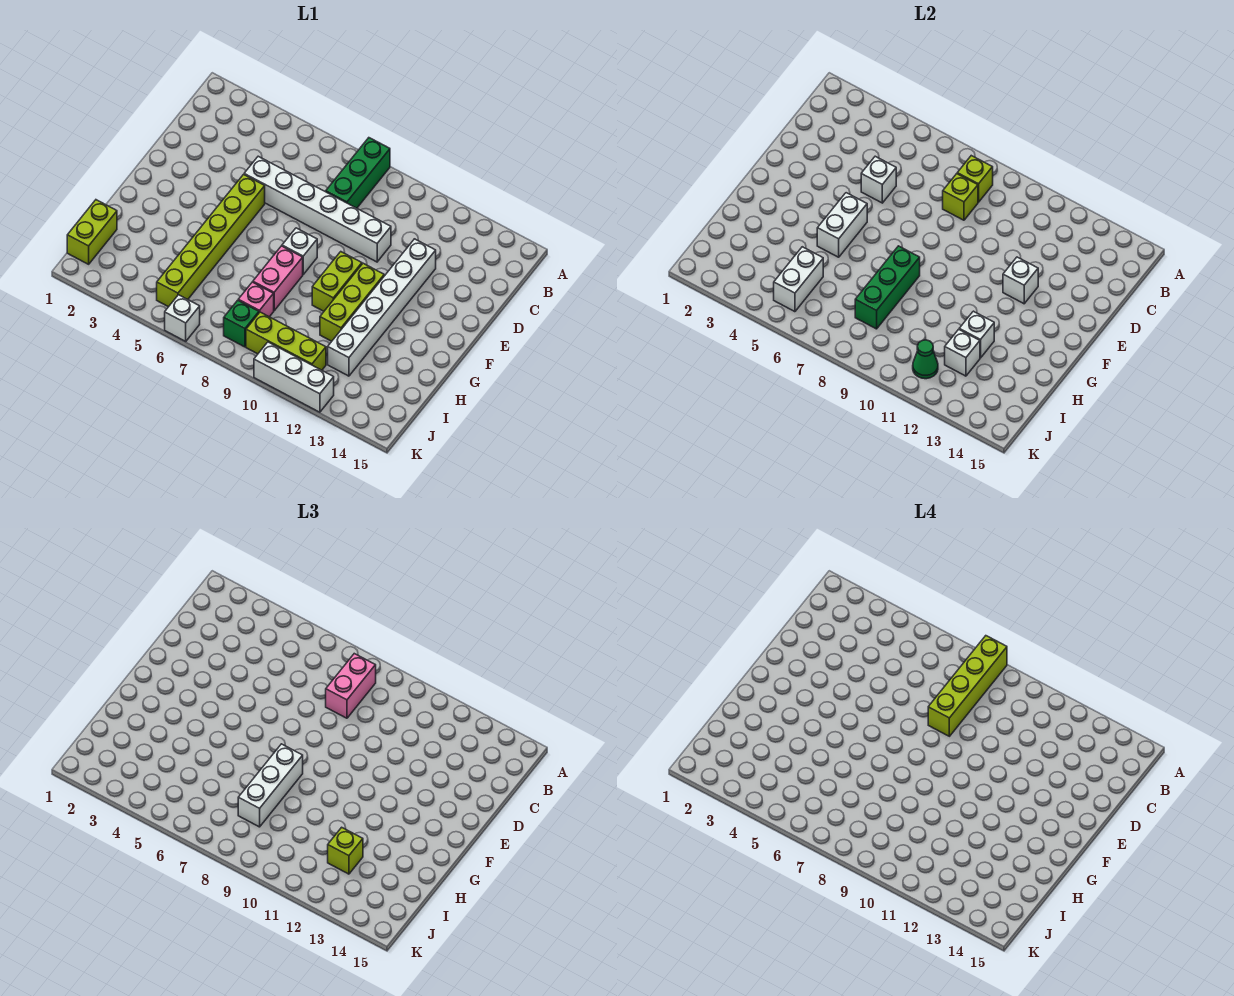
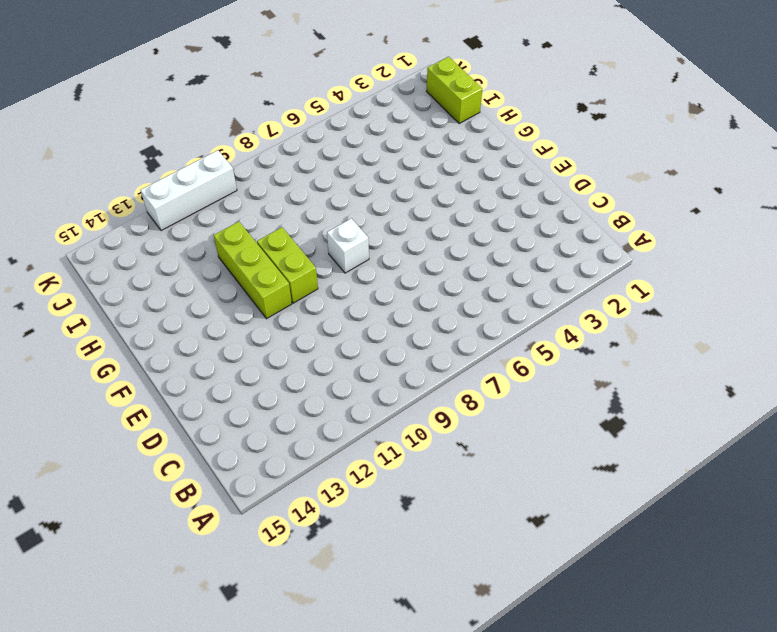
none -> green 1x3 brick [326,138,390,208]
none -> white 1x6 brick [244,156,391,262]
none -> white 1x6 brick [328,239,436,376]

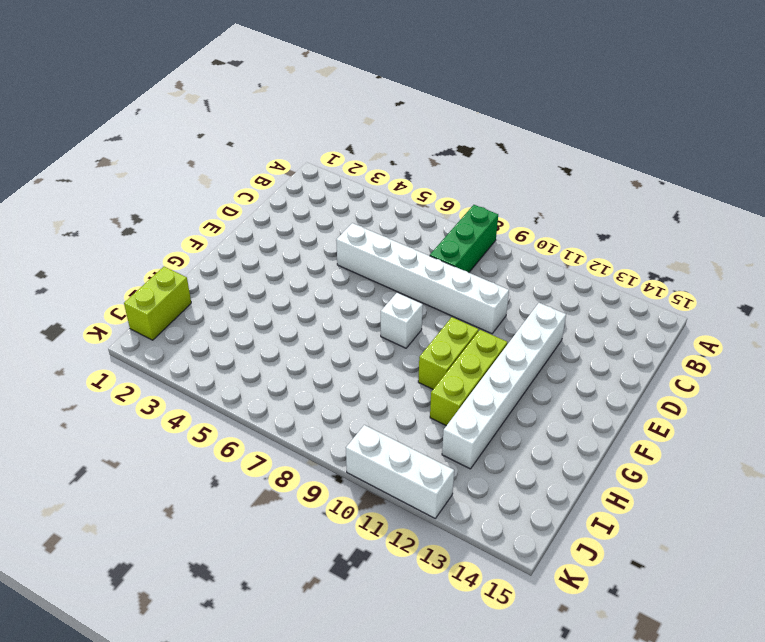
none -> lime 1x6 brick [157,174,265,307]
none -> pink 1x2 brick [253,246,303,311]
none -> pink 1x1 brick [238,282,274,317]

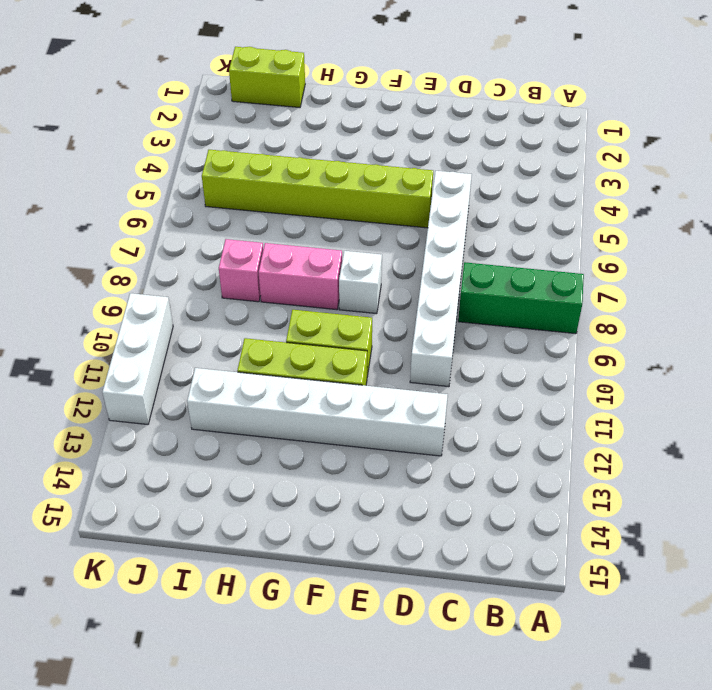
none -> green 1x1 brick [224,300,259,347]
none -> lime 1x3 brick [246,312,326,370]
none -> white 1x1 brick [165,295,200,341]

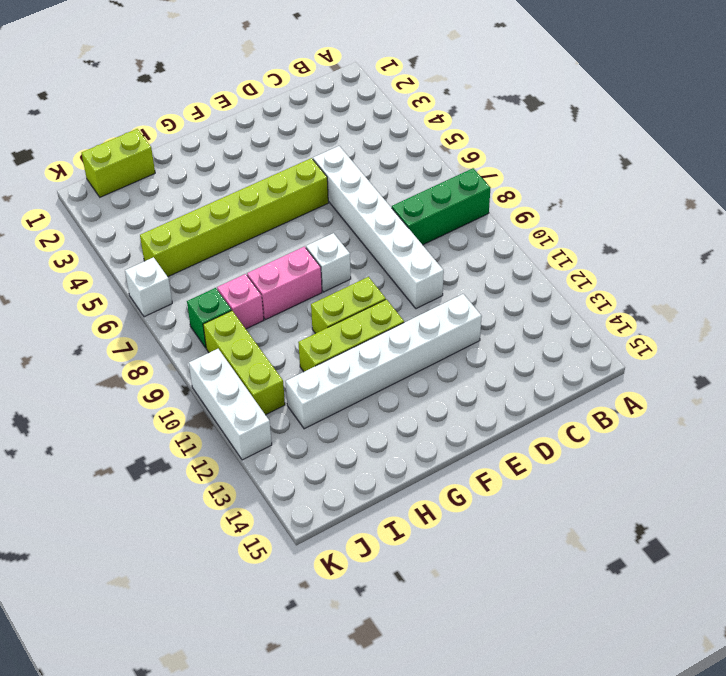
none -> lime 1x1 brick [957,156,993,202]
none -> lime 1x1 brick [943,174,978,220]
none -> white 1x1 brick [861,156,896,203]

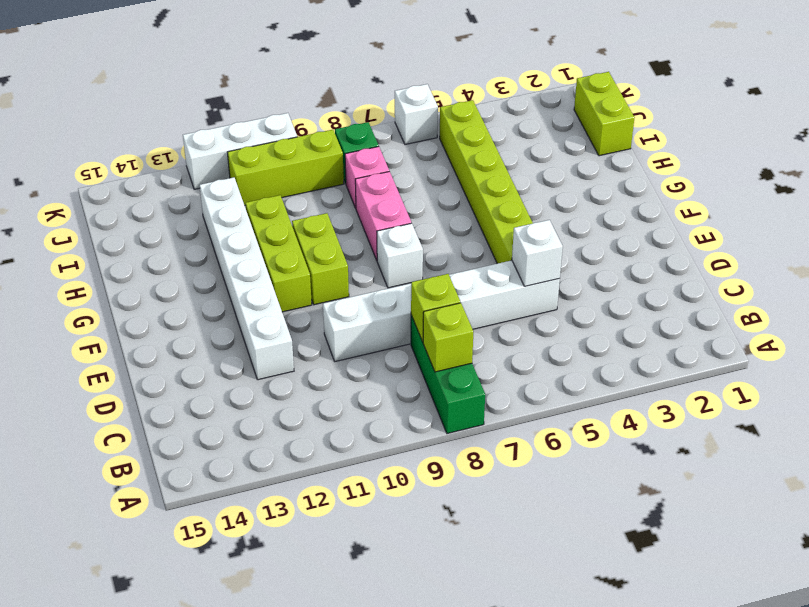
none -> white 1x1 brick [1003,257,1038,304]
none -> white 1x2 brick [817,193,867,257]
none -> green 1x3 brick [855,246,920,329]

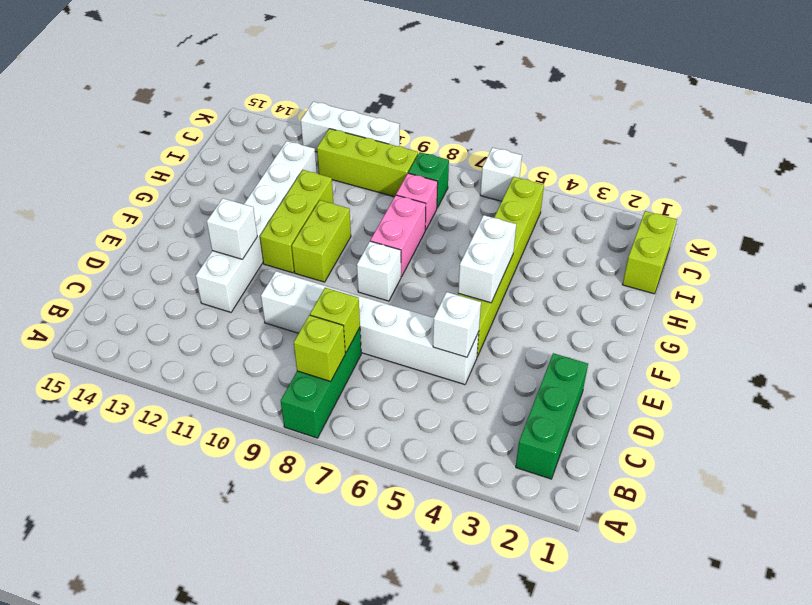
green 1x3 brick [516,353,588,479] -> green 1x3 brick moved to [855,246,920,329]
none -> white 1x1 brick [959,311,994,358]
none -> white 1x2 brick [774,247,823,312]
none -> white 1x1 brick [945,329,980,376]

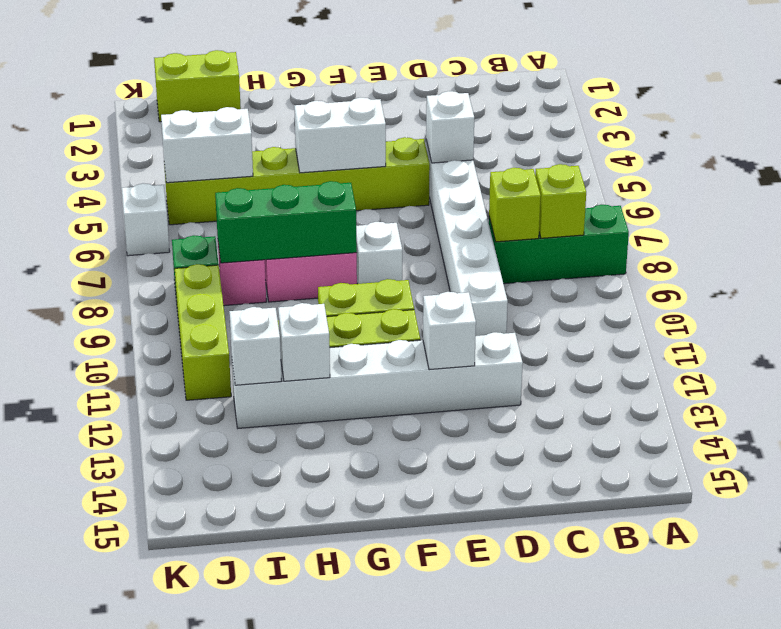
none -> white 1x3 brick [254,342,334,412]
none -> green 1x1 cone [913,340,938,379]
none -> pink 1x2 brick [326,654,376,718]

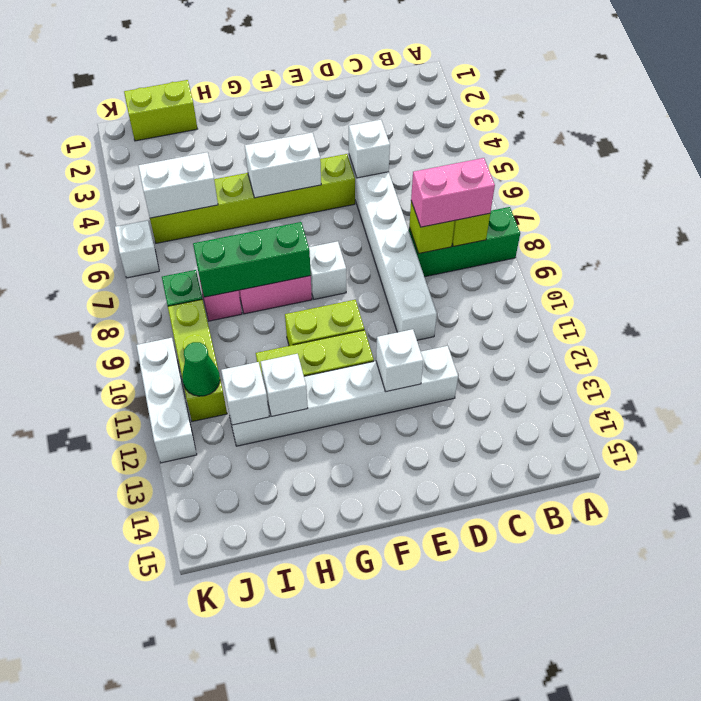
none -> white 1x3 brick [238,744,303,827]
none -> lime 1x1 brick [328,827,363,874]
none -> lime 1x4 brick [928,636,1007,736]

